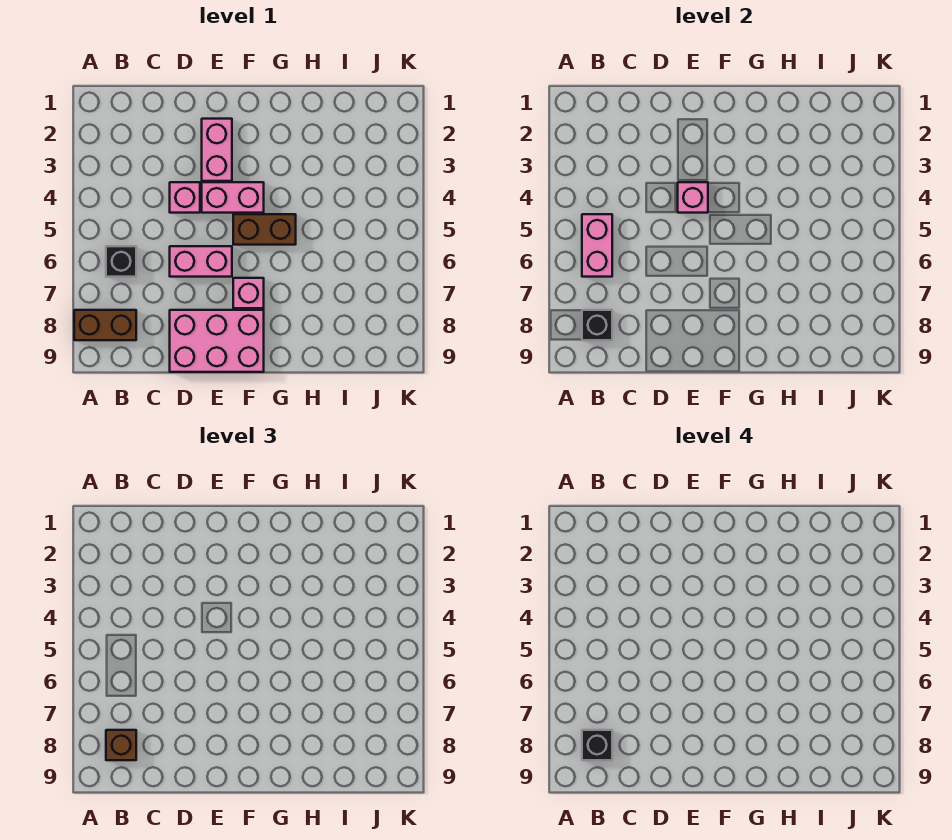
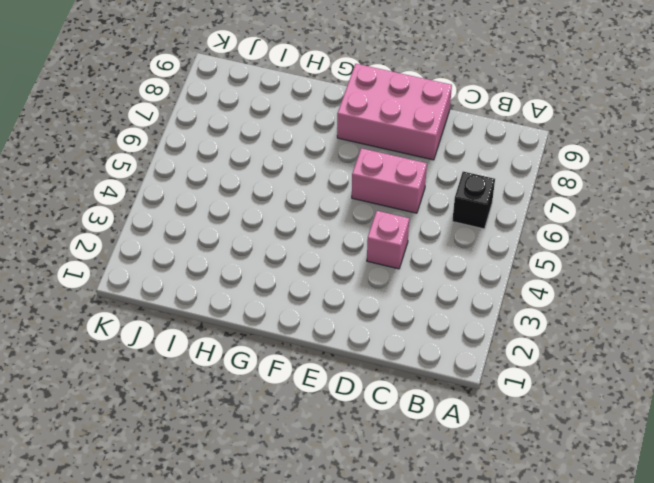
none -> brown 1x2 brick [74,310,136,340]
none -> pink 1x2 brick [202,119,232,181]
none -> pink 1x2 brick [202,182,264,213]

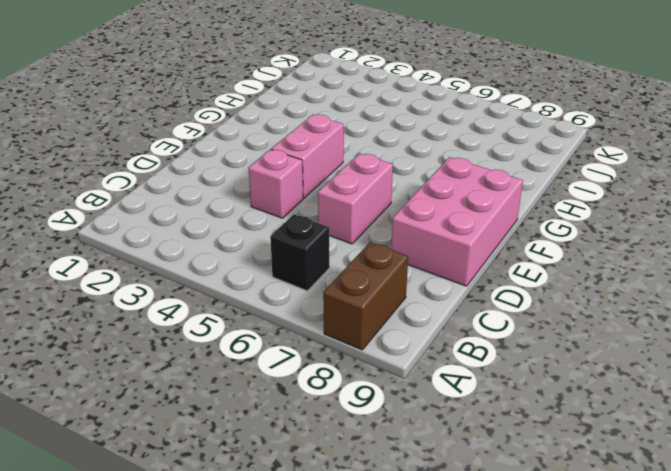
none -> pink 1x2 brick [202,119,232,181]
none -> brown 1x2 brick [233,214,296,245]
none -> pink 1x1 brick [233,278,264,308]

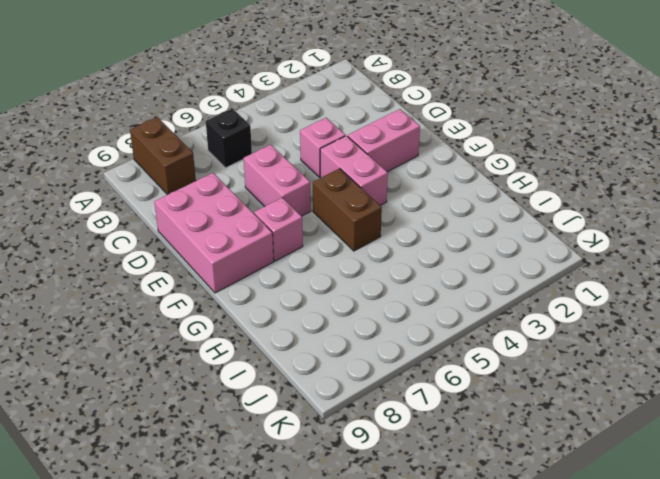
none -> pink 1x2 brick [582,214,612,277]
none -> black 1x1 brick [582,310,612,340]
none -> pink 1x1 brick [678,182,708,213]

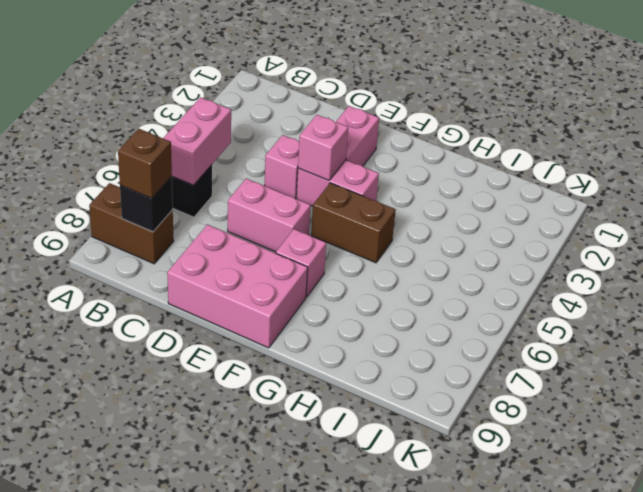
none -> black 1x1 brick [582,730,612,760]

